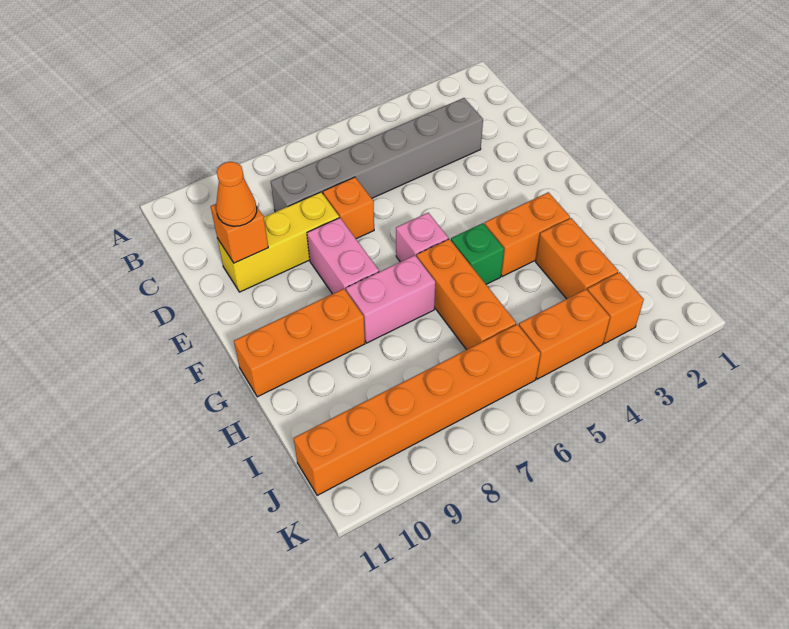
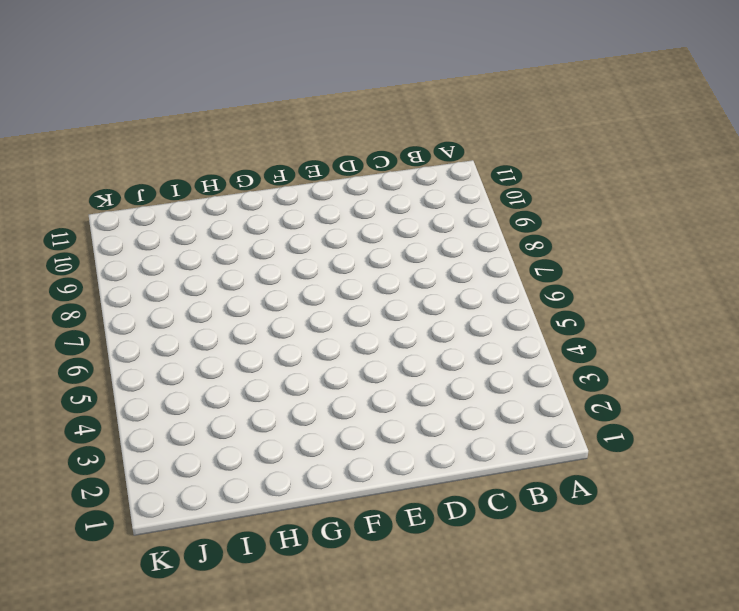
none -> grey 1x6 brick [271,98,483,212]
none -> orange 1x1 brick [323,177,374,239]
none -> yellow 1x3 brick [217,192,339,292]

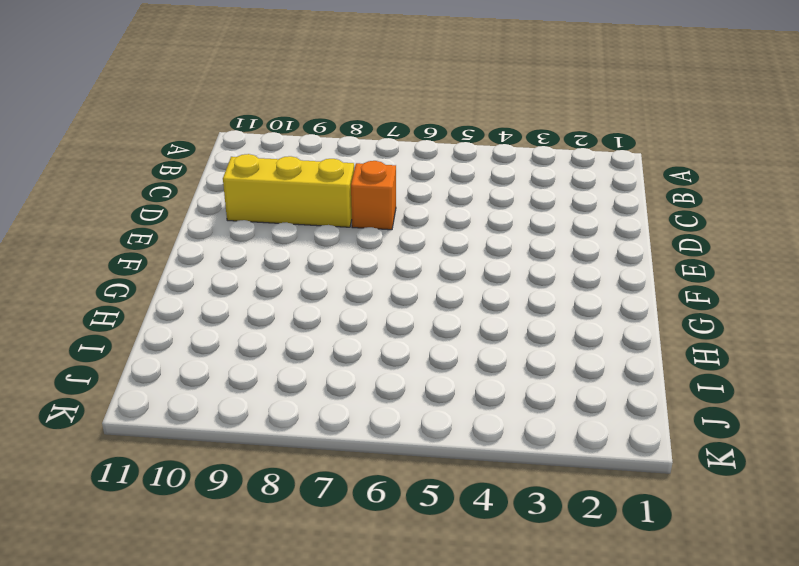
none -> grey 1x6 brick [271,98,483,212]
none -> pink 1x2 brick [307,218,379,294]
none -> pink 1x1 brick [396,213,448,262]

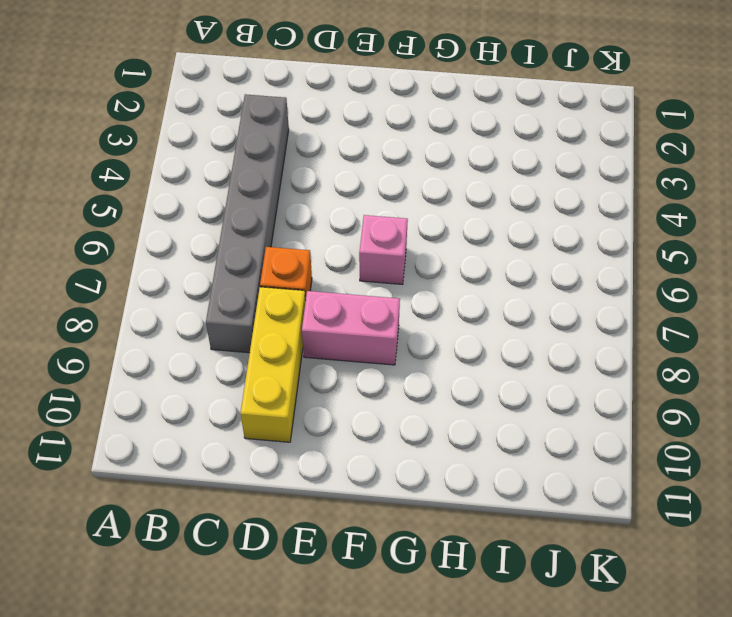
none -> orange 1x2 brick [484,192,570,276]
none -> green 1x1 brick [451,223,504,284]
none -> orange 1x3 brick [417,239,516,350]

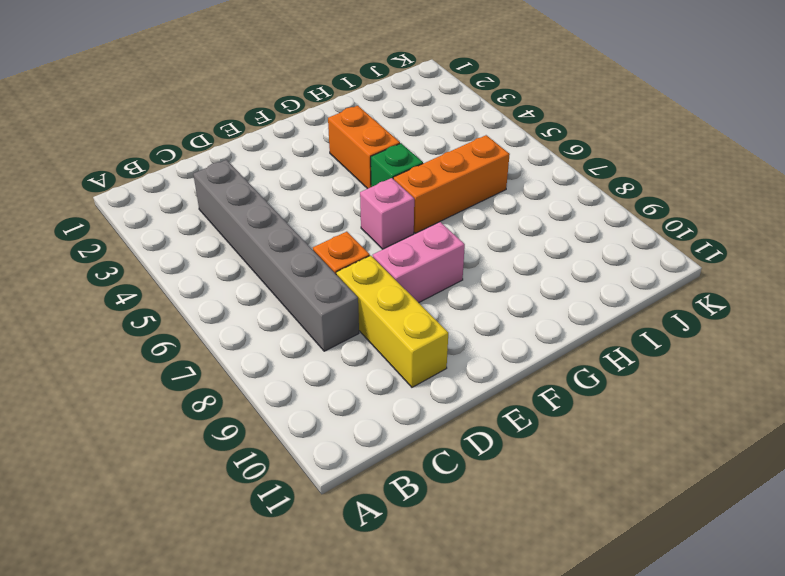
none -> pink 1x2 brick [346,255,435,343]
none -> orange 1x3 brick [234,289,365,397]
none -> orange 1x2 brick [536,218,618,299]

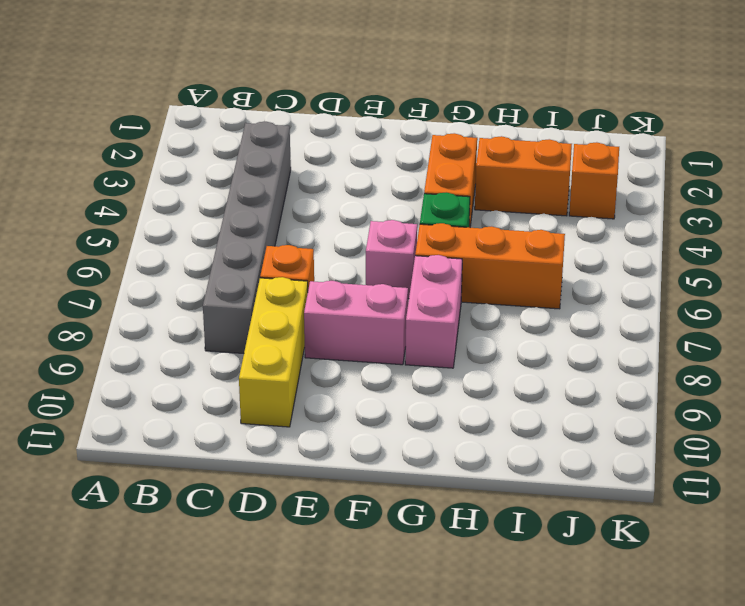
none -> orange 1x3 brick [234,289,365,397]
none -> orange 1x2 brick [519,289,610,379]
none -> orange 1x6 brick [293,324,541,495]

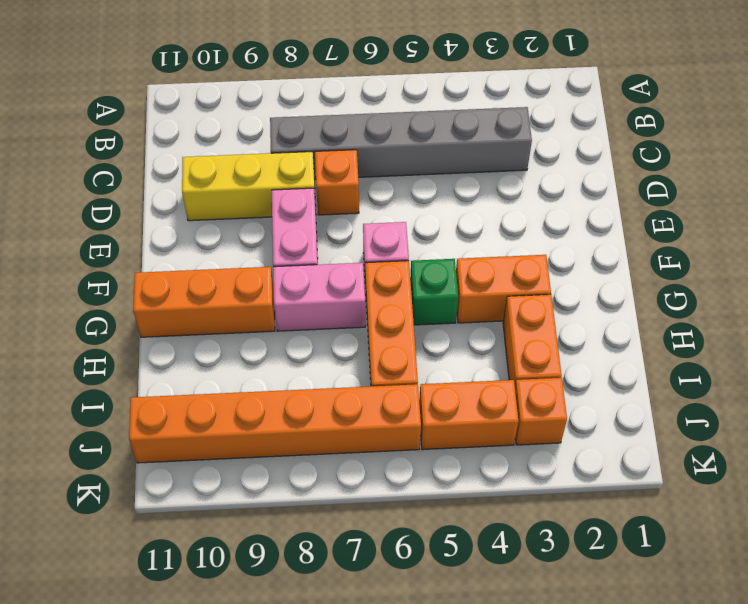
none -> orange 1x1 brick [211,204,268,263]
none -> orange 1x1 cone [216,162,257,226]

